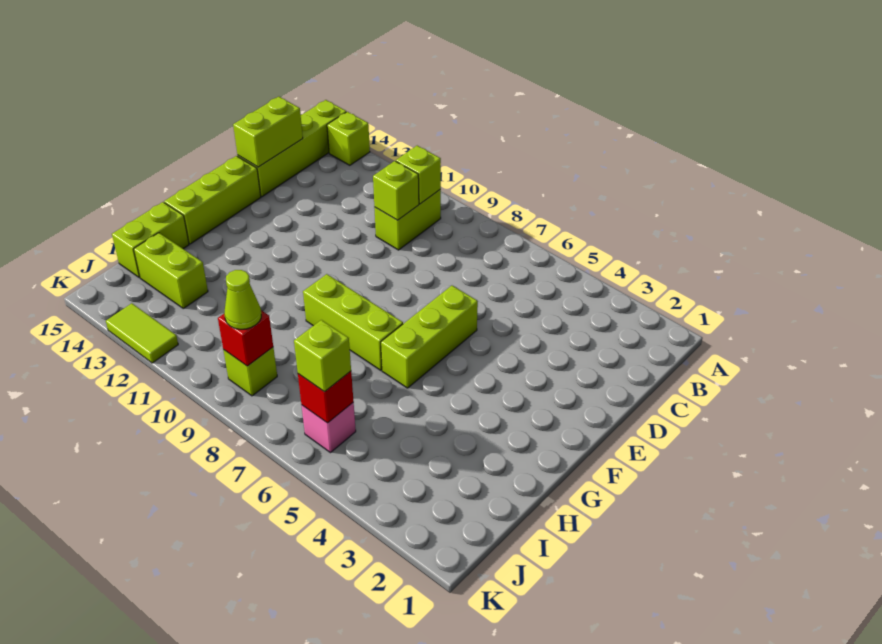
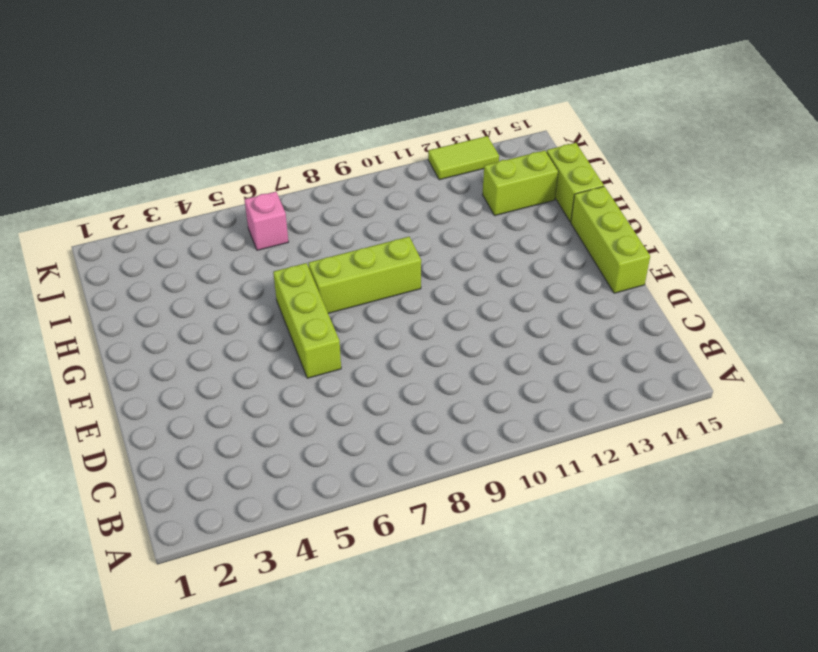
none -> lime 1x1 brick [327,112,370,165]
none -> lime 1x4 brick [238,100,346,197]
none -> lime 1x2 brick [374,190,441,250]

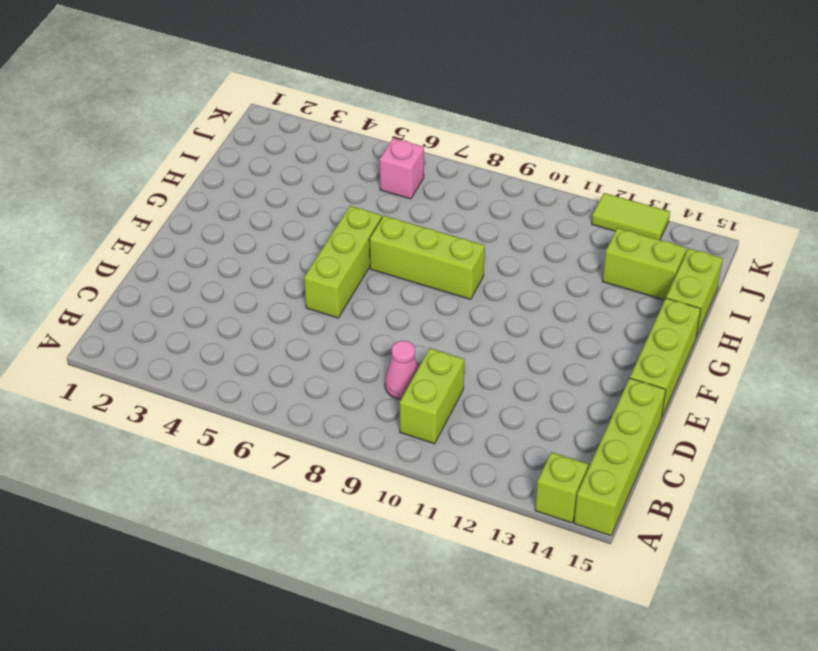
pink 1x1 cone [385,341,419,399] -> none
none -> lime 1x1 brick [223,347,277,396]
none -> lime 1x1 brick [396,146,441,204]
none -> lime 1x1 brick [373,161,419,220]

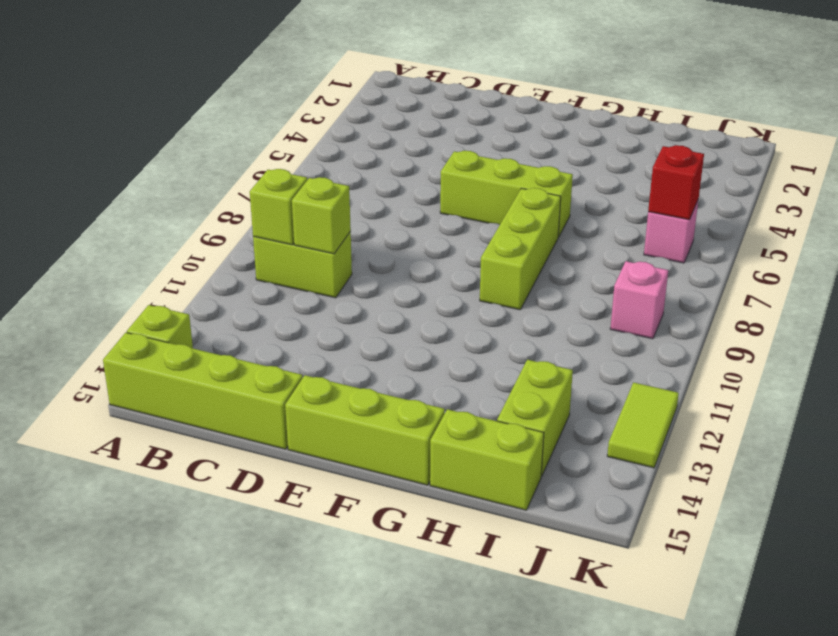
pink 1x1 brick [610,261,668,339] -> lime 1x1 brick [223,347,277,396]
none -> lime 1x2 brick [233,97,303,167]
none -> red 1x1 brick [218,310,273,366]
none -> lime 1x1 brick [294,320,351,392]

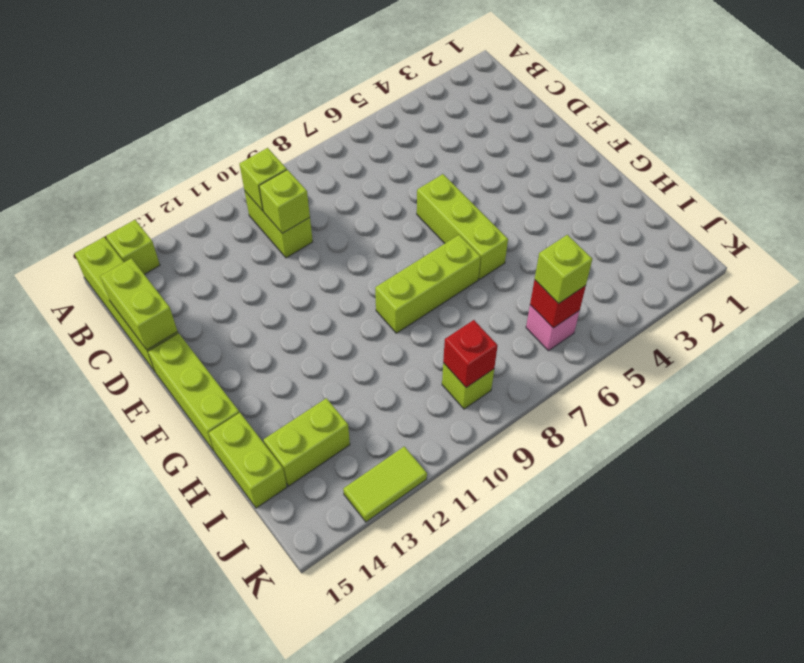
none -> lime 1x1 cone [224,270,261,329]

